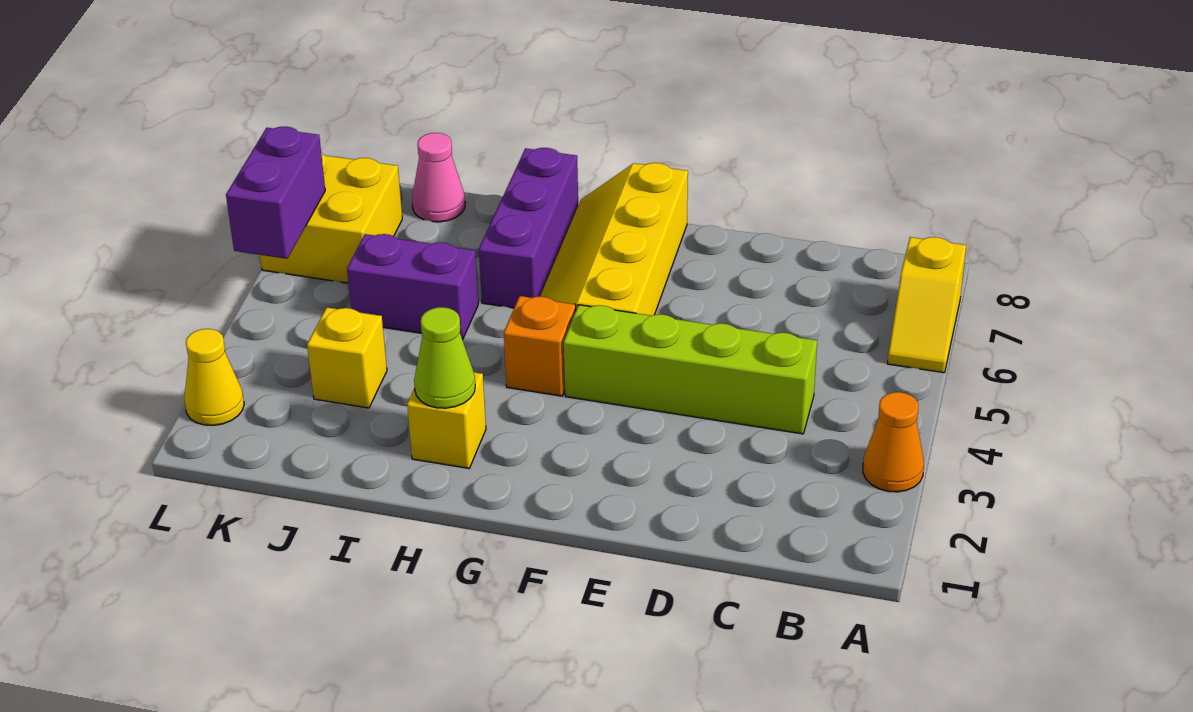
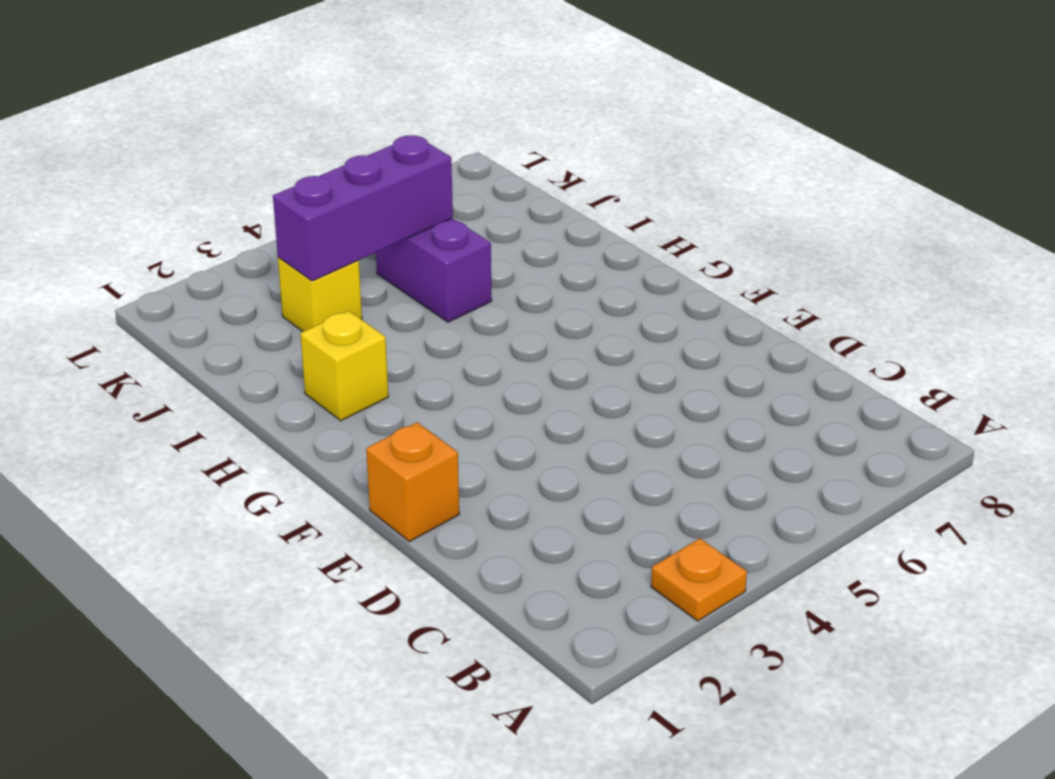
orange 1x1 plate [651,538,747,621] -> orange 1x1 cone [863,392,924,492]
orange 1x1 brick [366,422,459,542] -> orange 1x1 brick moved to [504,296,576,396]
purple 1x3 brick [273,135,453,281] -> purple 1x3 brick moved to [479,148,578,308]
none -> yellow 1x2 slope [887,237,966,373]
none -> lime 1x4 brick [564,305,817,434]
none -> yellow 2x4 slope [540,163,688,316]

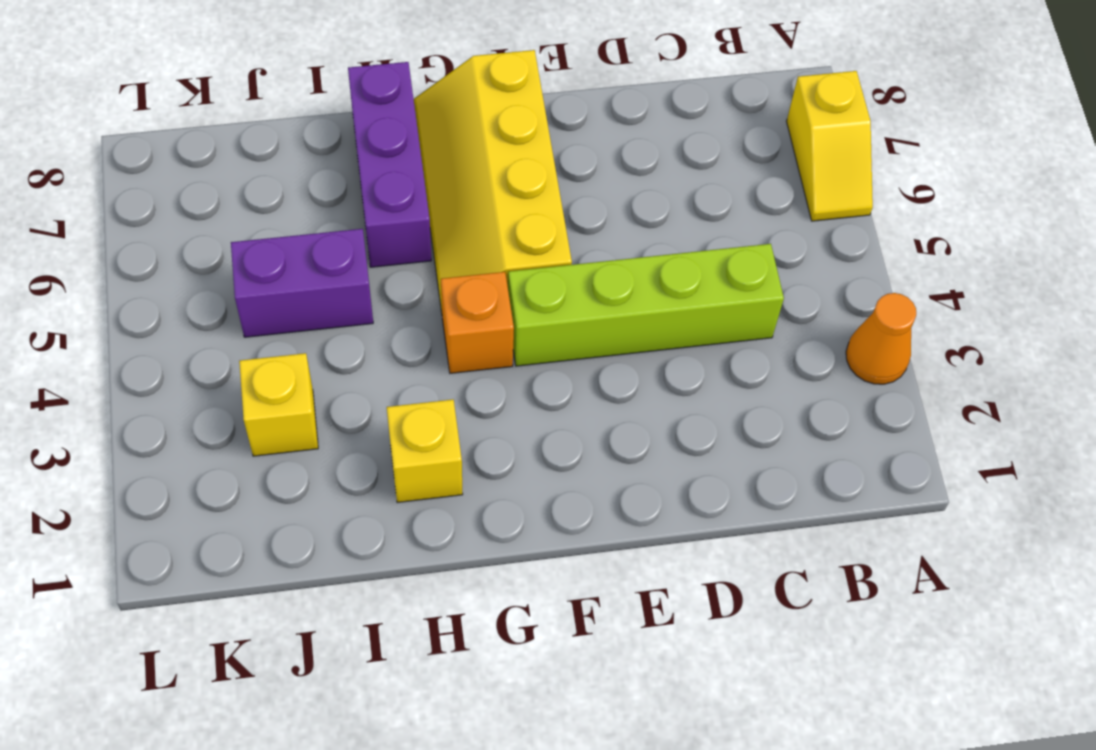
none -> pink 1x1 cone [412,133,465,222]
none -> yellow 2x2 brick [260,153,402,283]
none -> yellow 1x1 cone [184,329,244,426]

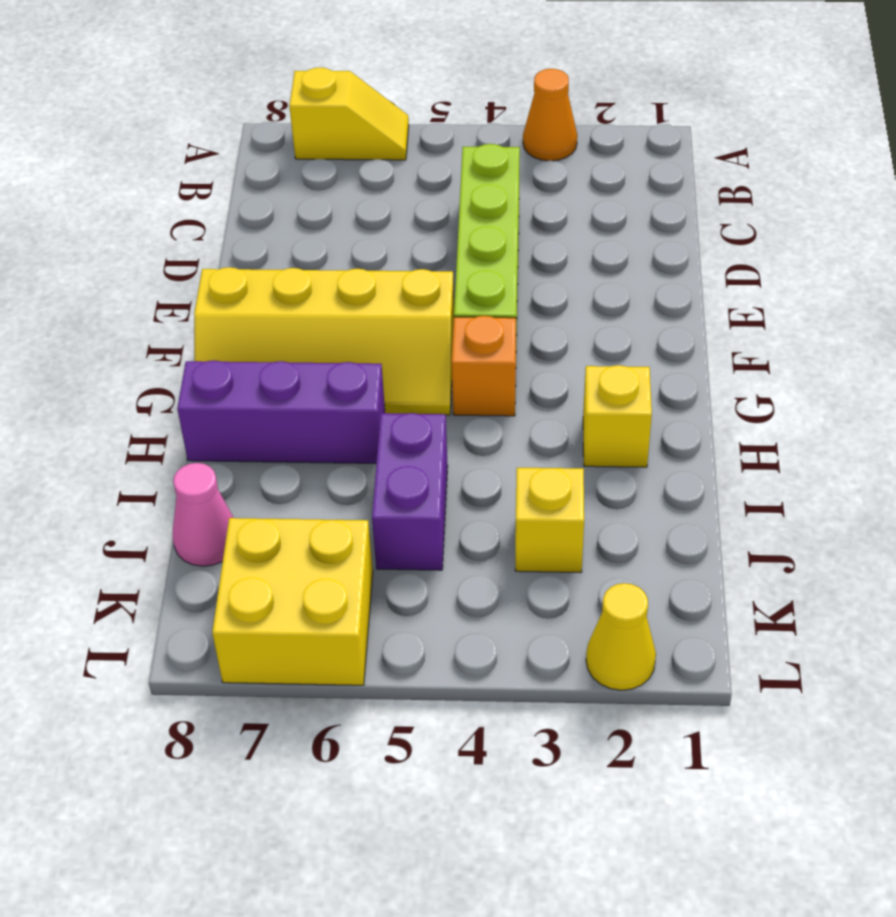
none -> lime 1x1 cone [414,307,475,408]
none -> purple 1x2 brick [226,127,325,259]

